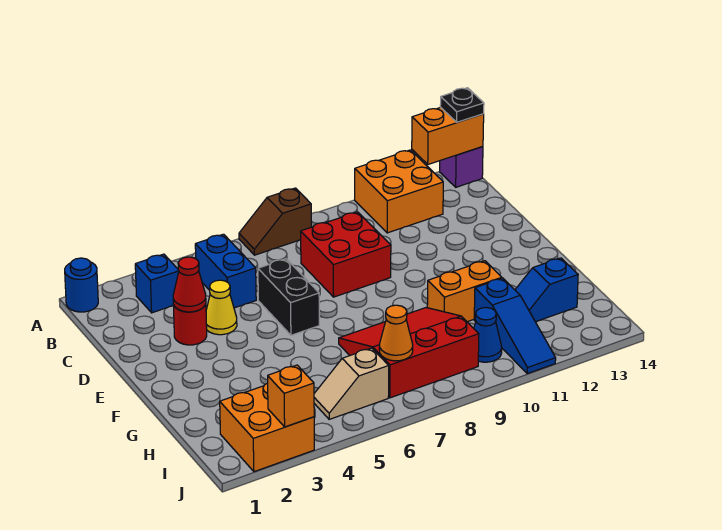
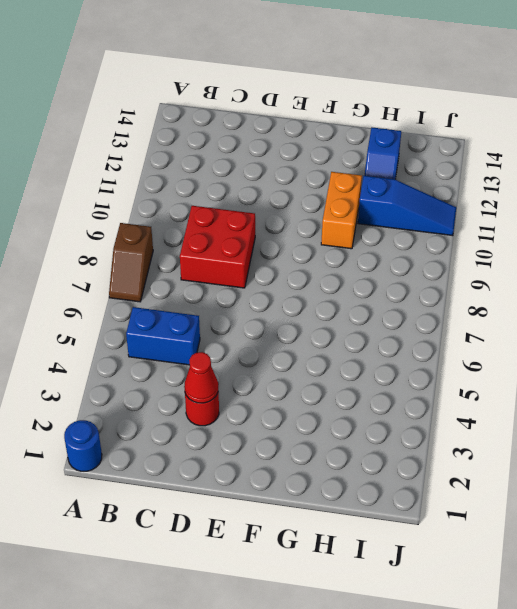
none -> orange 2x2 brick [355,150,443,233]
none -> purple 1x1 brick [440,147,483,187]
none -> blue 1x1 brick [135,254,179,313]

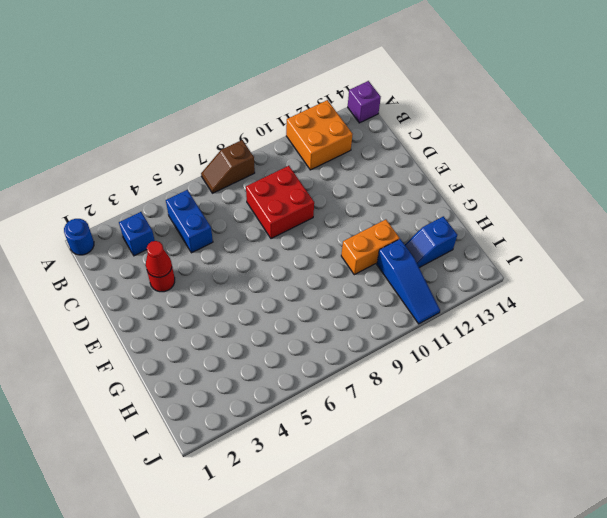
none -> yellow 1x1 cone [206,280,237,335]
none -> black 1x2 brick [258,259,319,335]
none -> red 3x3 slope [339,308,479,398]

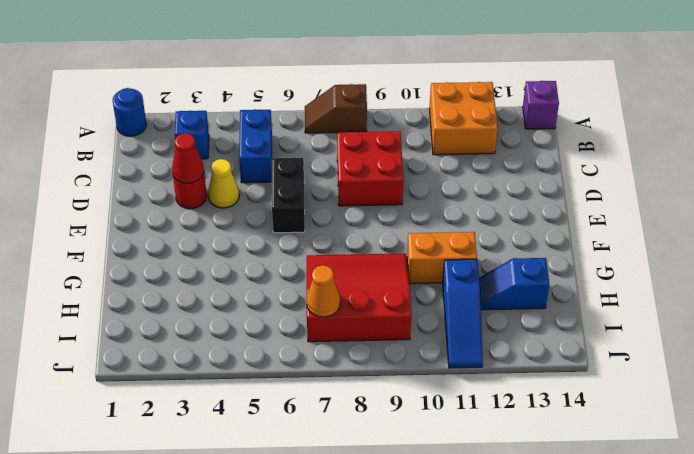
none -> orange 2x2 brick [220,383,314,472]
none -> tan 1x2 slope [314,348,389,419]
none -> blue 1x1 cone [474,307,502,362]

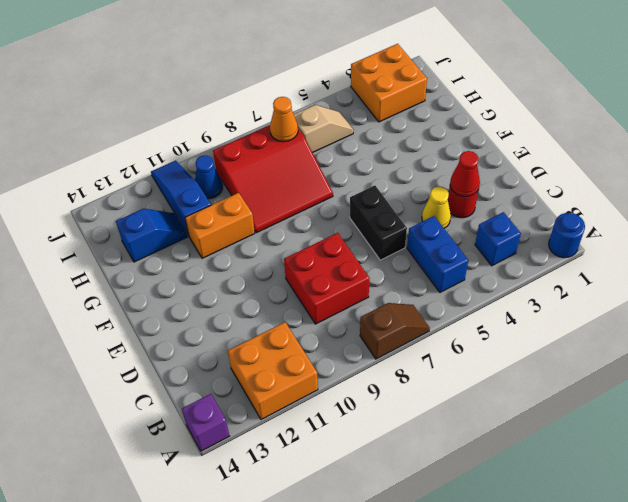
none -> orange 1x2 brick [412,107,484,164]
none -> orange 1x1 brick [268,365,314,427]
none -> black 1x1 plate [440,88,484,122]

